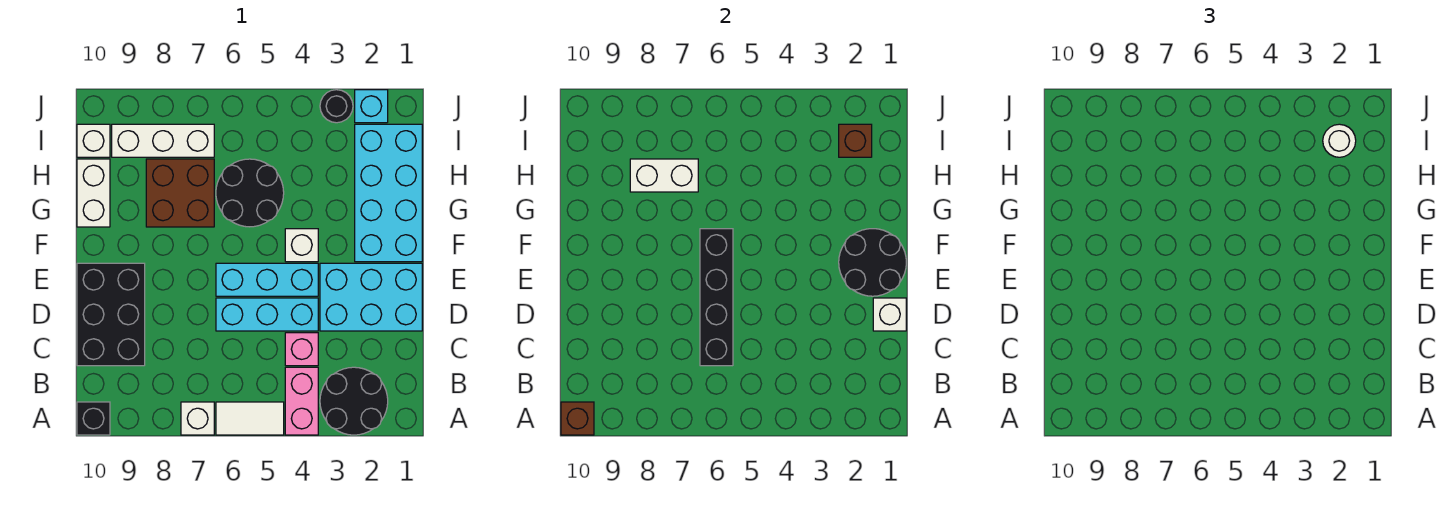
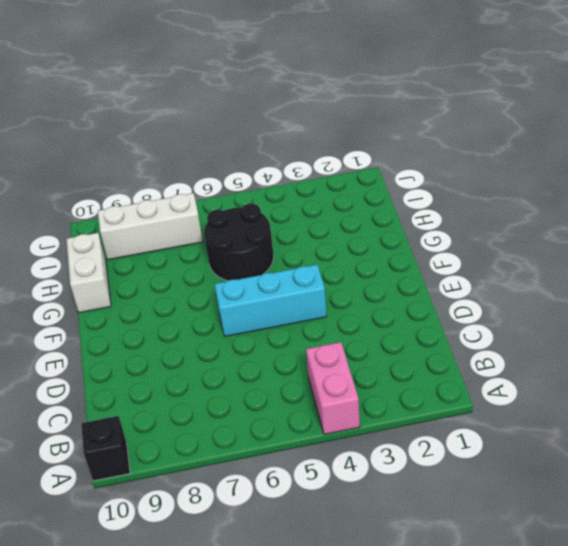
none -> black 2x2 round brick [320,367,388,435]
none -> white 1x2 tile [216,402,284,435]
none -> white 1x1 brick [181,402,214,435]

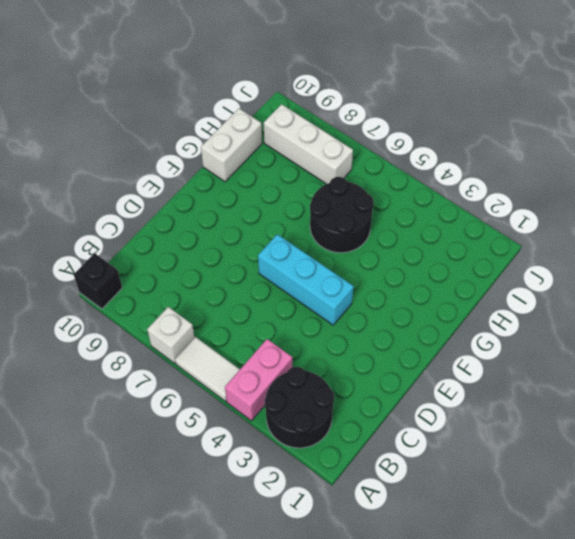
none -> pink 1x1 brick [285,333,318,366]
none -> black 2x3 brick [77,263,145,366]
none -> cyan 2x3 brick [320,263,422,331]

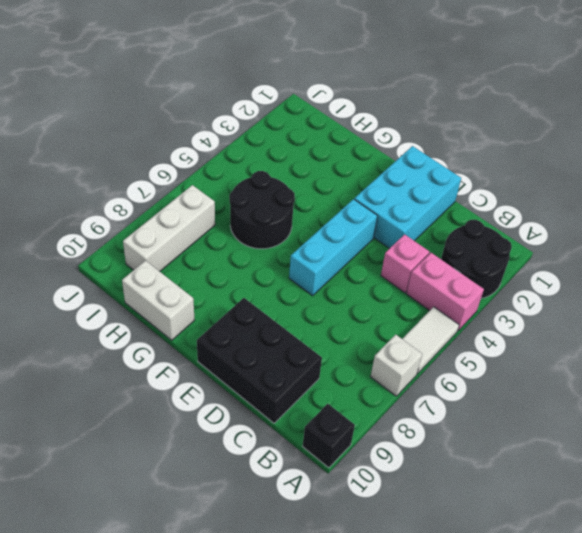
none -> cyan 1x3 brick [216,298,318,331]
none -> cyan 2x4 brick [355,124,422,262]
none -> white 1x1 brick [285,229,318,262]

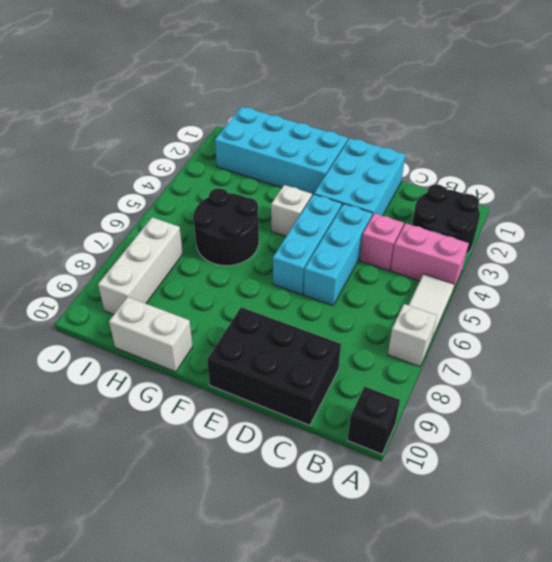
none -> brown 2x2 brick [146,159,214,227]
none -> white 1x1 brick [77,124,110,157]
none -> cyan 1x1 brick [355,90,388,123]

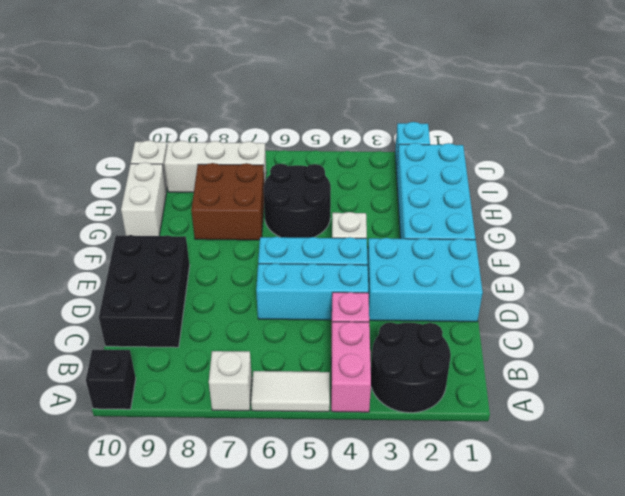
none -> black 1x1 round brick [320,90,353,123]
none -> brown 1x1 brick [561,402,594,435]
none -> black 1x4 brick [700,229,733,366]

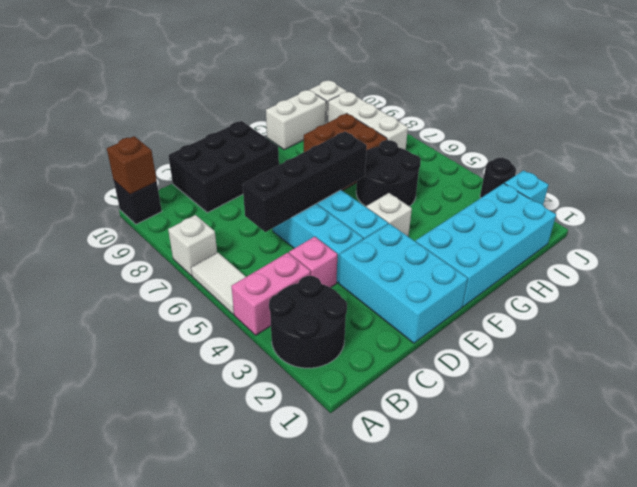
none -> white 1x1 brick [873,298,906,331]
none -> black 2x2 round brick [839,229,906,296]
none -> white 1x2 brick [630,159,698,192]

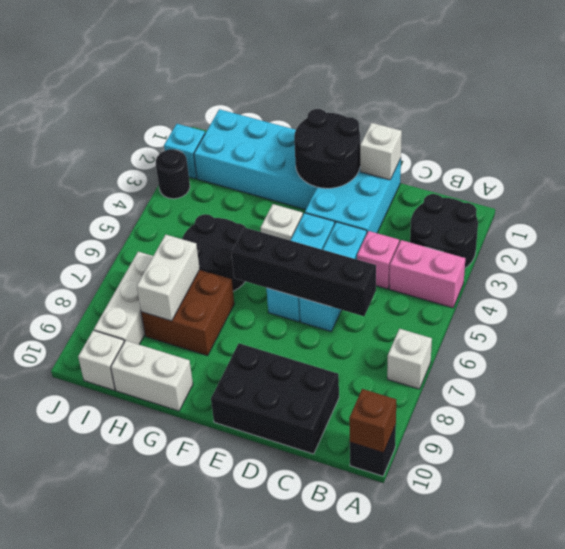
none -> white 1x2 tile [216,402,284,435]
none -> brown 1x1 brick [839,124,872,157]
none -> white 1x1 round brick [1323,124,1356,157]

